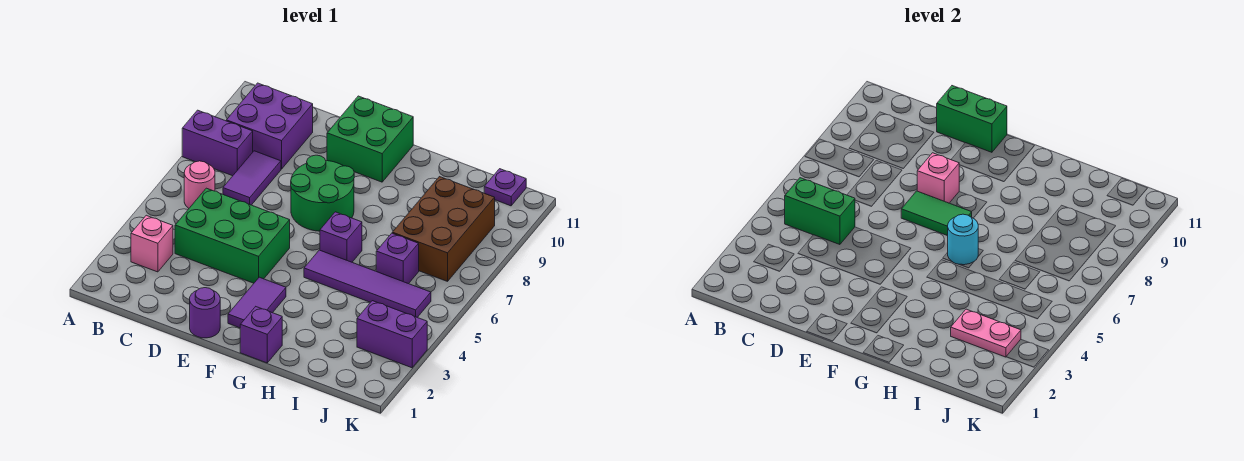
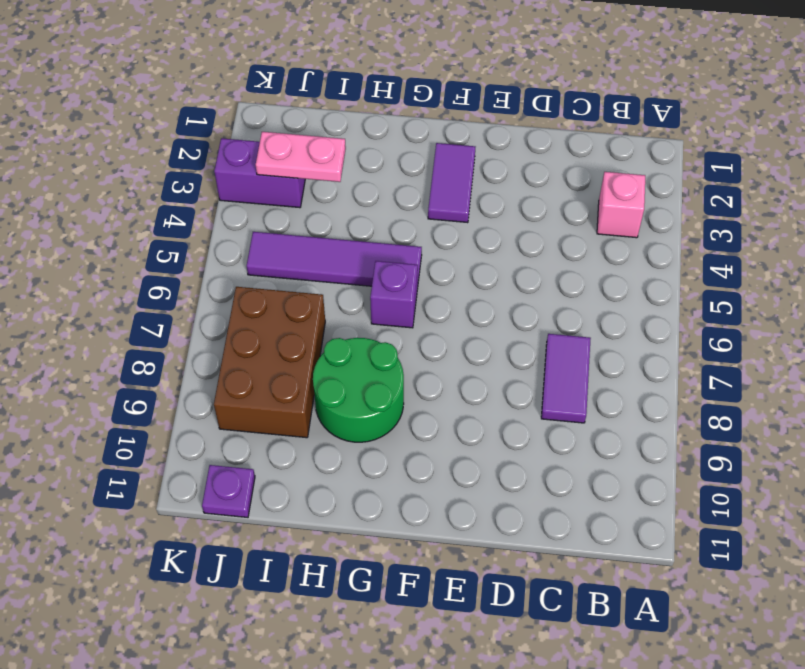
green 2x2 round brick [313,338,404,442] -> green 2x2 round brick moved to [291,155,354,231]
none -> purple 1x2 brick [182,110,253,176]
none -> pink 1x1 round brick [184,161,215,208]
none -> purple 2x2 brick [226,83,313,169]

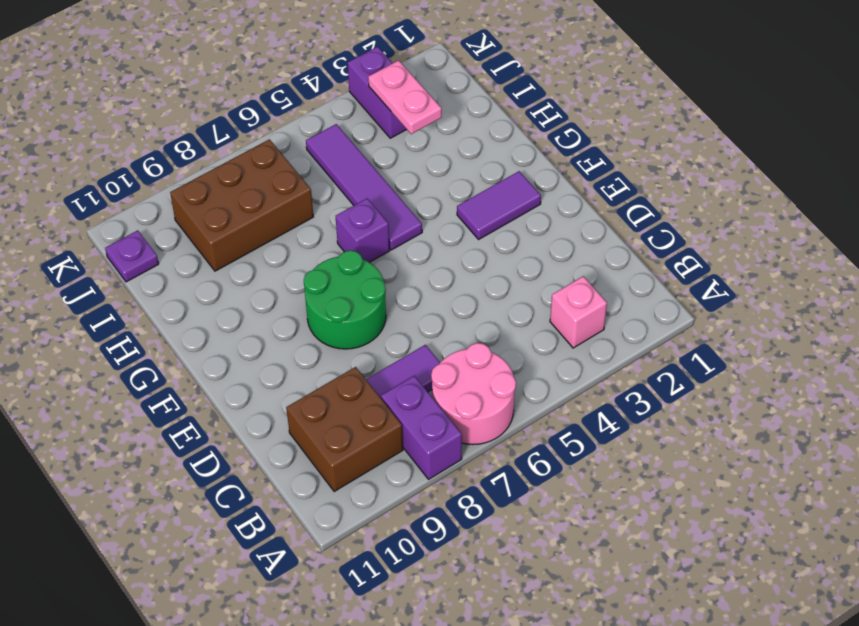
pink 2x2 round brick [431,343,516,445] -> pink 1x1 round brick [184,161,215,208]
brown 2x2 brick [286,367,403,492] -> purple 2x2 brick [226,83,313,169]
none -> green 2x3 brick [175,188,290,283]
none -> purple 1x1 round brick [190,288,220,338]
none -> green 2x2 brick [327,96,413,182]

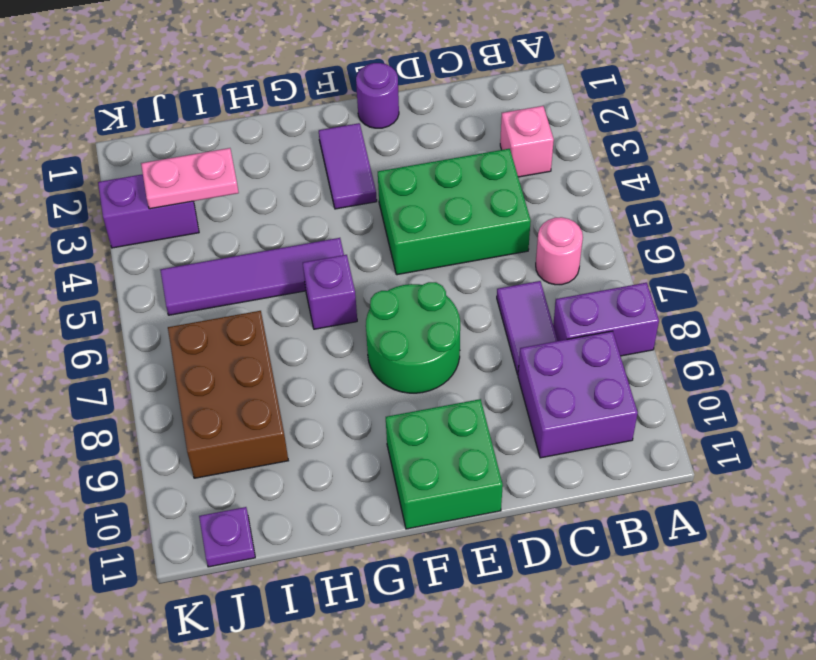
none -> purple 1x1 brick [240,307,282,363]
none -> purple 1x1 brick [376,233,419,284]
none -> green 1x2 brick [785,178,855,245]

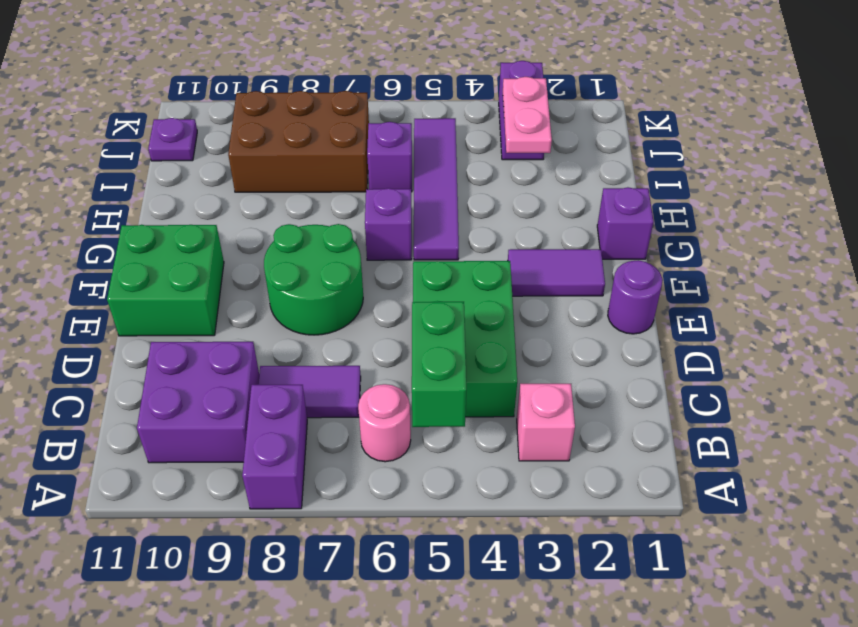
none -> green 1x2 brick [937,86,1007,152]
none -> green 1x2 tile [901,191,972,236]
none -> pink 1x1 brick [917,153,959,203]

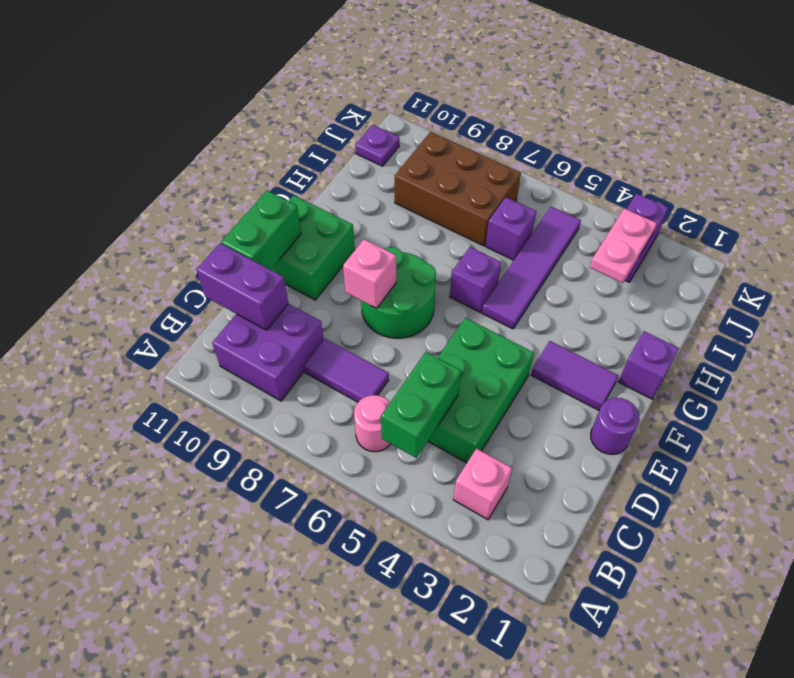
purple 1x2 brick [196,243,288,330] -> purple 1x2 brick turned to [182,110,253,176]
none -> green 1x2 tile [901,191,972,236]
none -> cyan 1x1 round brick [948,214,978,265]

